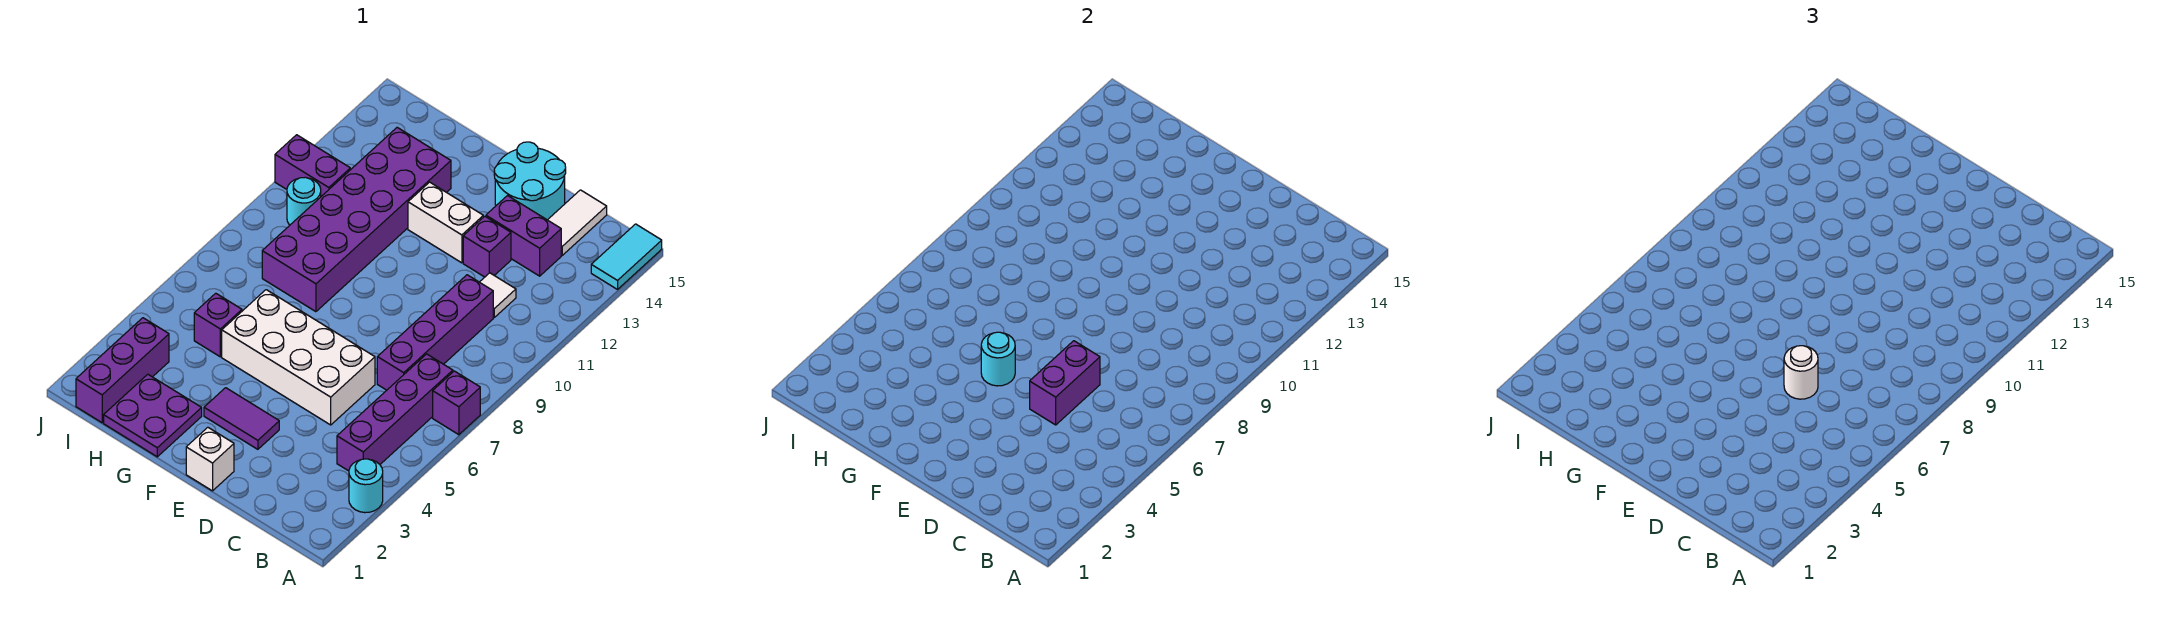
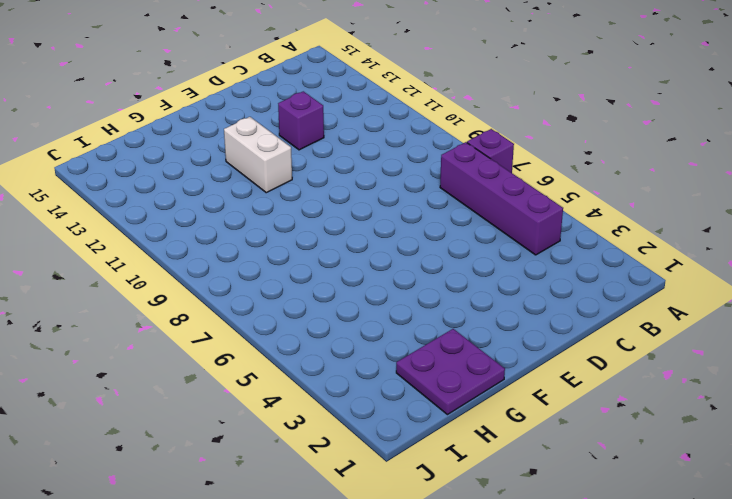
white 1x2 brick [224,117,292,193] -> white 1x2 brick turned to [408,182,483,263]
none -> cyan 1x1 round brick [349,459,383,513]
none -> cyan 1x2 tile [591,224,662,289]
none -> purple 1x4 brick [377,275,493,390]

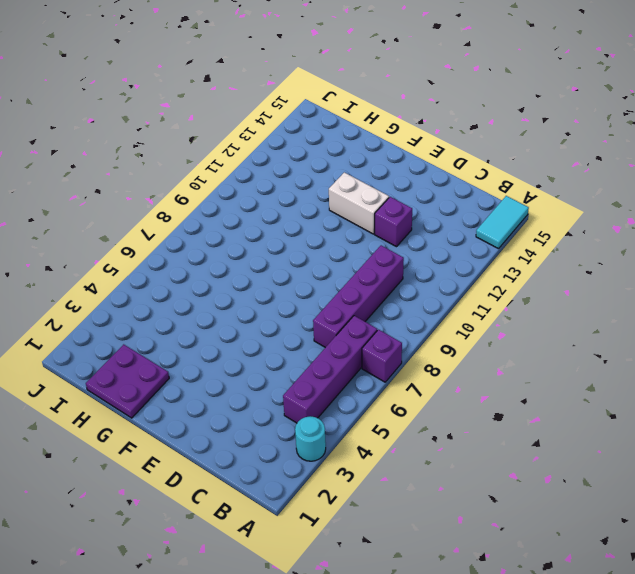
none -> white 1x1 tile [480,273,516,317]
none -> purple 1x2 brick [486,196,561,276]
none -> white 1x2 tile [548,190,607,255]

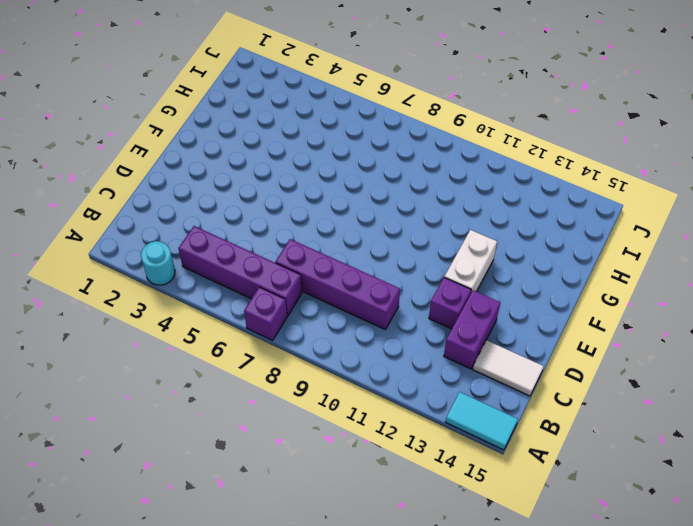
none -> white 1x1 tile [480,273,516,317]
none -> white 2x4 brick [222,290,375,425]
none -> cyan 2x2 round brick [494,142,566,220]

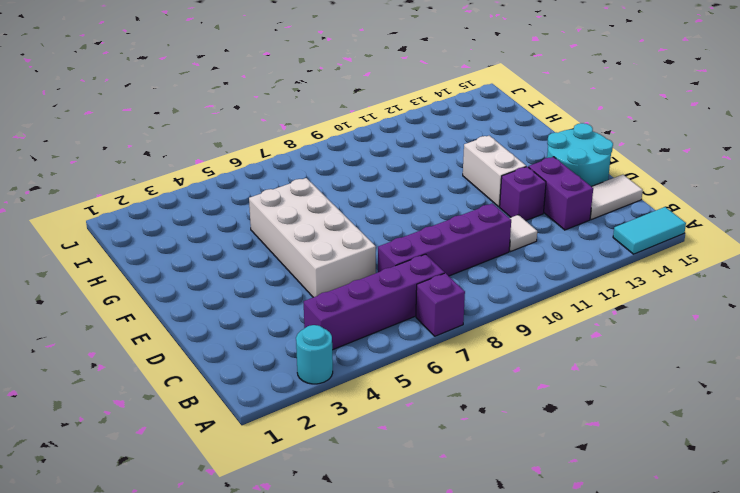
none -> white 1x1 brick [186,427,234,491]
none -> purple 1x2 tile [204,388,279,449]
none -> purple 2x2 plate [104,374,202,457]

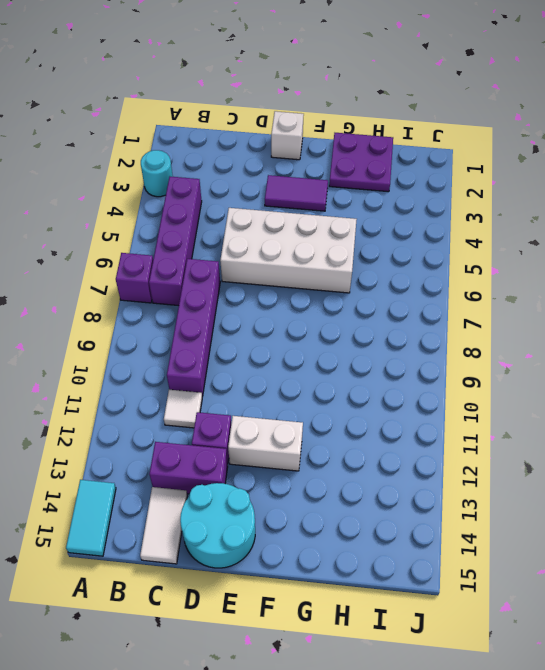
none -> purple 2x6 brick [262,127,451,312]
none -> purple 1x1 brick [194,293,242,357]
none -> purple 1x3 brick [76,318,169,423]

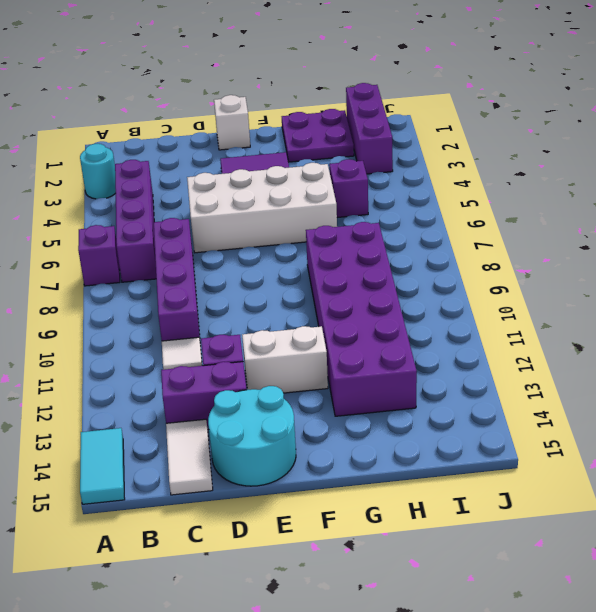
none -> cyan 1x1 round brick [287,177,321,225]
none -> purple 1x2 brick [275,135,350,196]
none -> purple 1x2 brick [1030,341,1100,425]

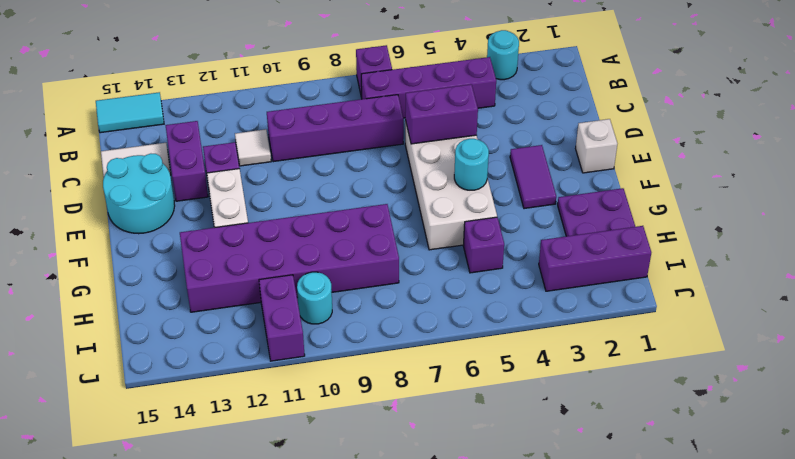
none -> white 1x1 round brick [1784,346,1818,399]

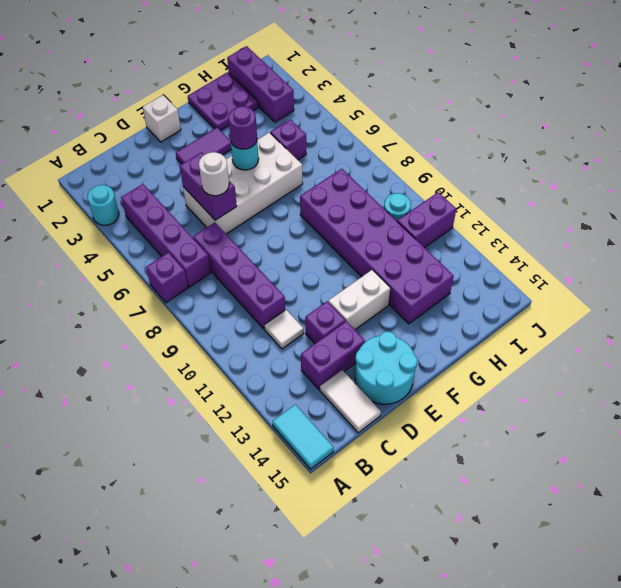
purple 1x1 round brick [228,106,257,149] -> none

